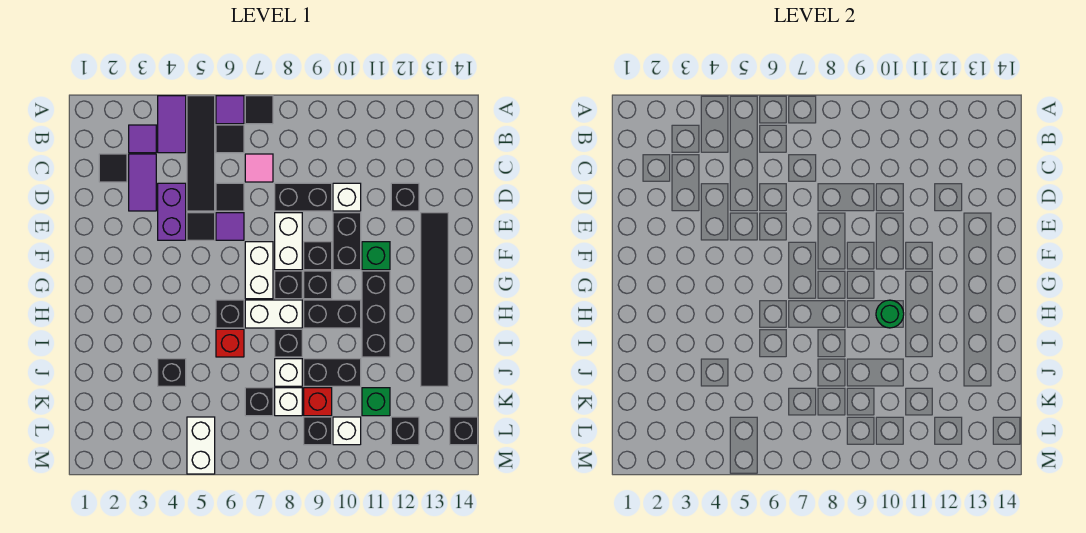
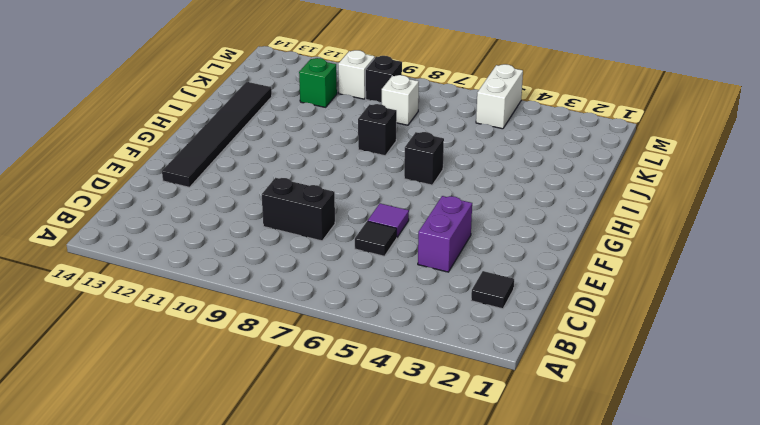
none -> purple 1x2 tile [158,96,186,153]
none -> black 1x4 tile [187,96,215,211]
none -> purple 1x1 tile [216,96,244,124]
none -> black 1x1 tile [245,96,273,124]

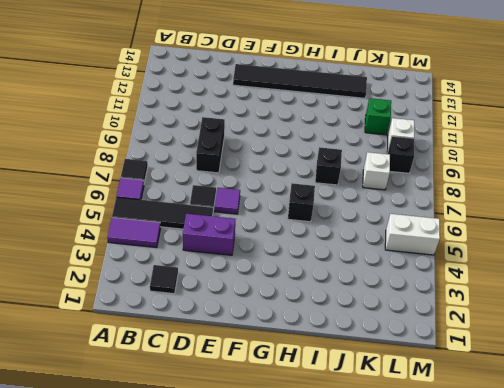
none -> purple 1x1 tile [129,125,156,153]
none -> black 1x1 tile [216,125,244,153]
none -> purple 1x2 tile [129,154,156,211]
none -> pink 1x1 tile [245,154,273,182]

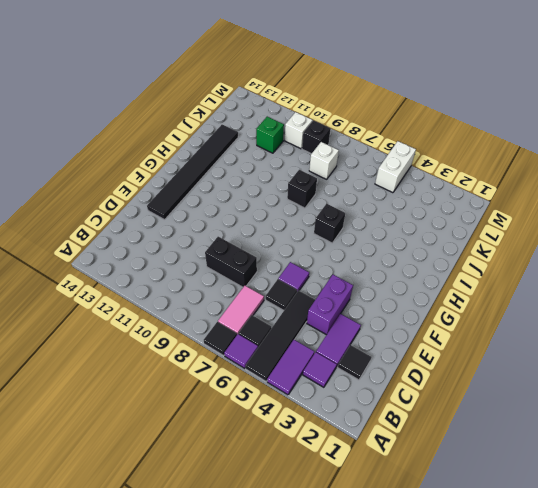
pink 1x2 tile [218,286,264,334] -> pink 1x1 tile [245,154,273,182]
none -> white 1x1 brick [333,183,361,211]
none -> black 1x1 brick [391,183,419,211]
none -> black 1x1 tile [187,213,215,240]
none -> white 1x2 brick [275,213,302,270]

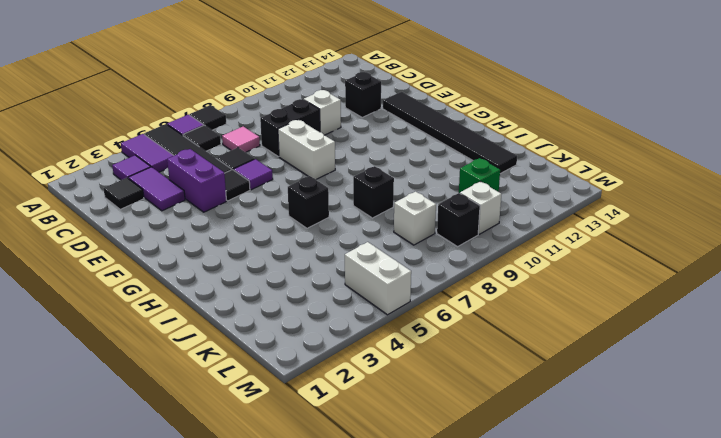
none -> black 1x2 brick [333,213,361,270]
none -> white 1x2 brick [245,242,273,299]
none -> black 1x1 brick [304,242,332,270]
none -> green 1x1 brick [362,242,390,270]

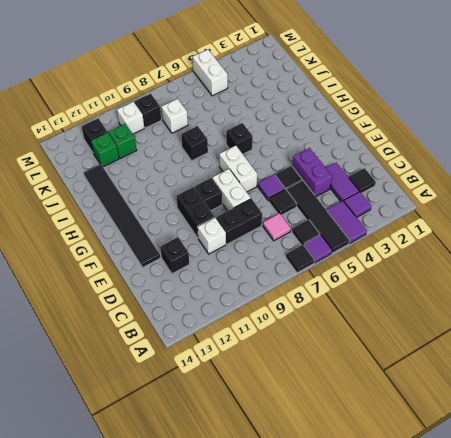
green 1x1 brick [91,132,119,167] -> green 1x1 brick moved to [362,242,390,270]
none -> black 1x1 brick [275,271,302,299]
none -> black 1x1 brick [304,271,332,299]
none -> black 1x3 brick [362,271,390,357]
none -> white 1x2 brick [245,300,302,328]

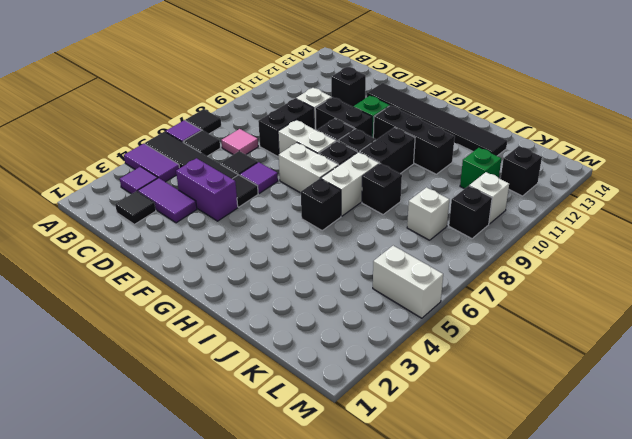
none -> red 1x1 brick [216,329,244,357]
none -> black 1x1 brick [158,359,186,386]
none -> white 1x1 brick [275,359,302,386]
none -> black 1x2 brick [304,359,361,386]

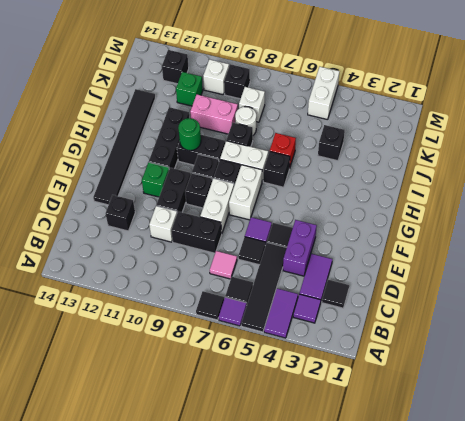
white 1x1 round brick [235,107,256,135] -> white 1x1 brick [275,359,302,386]
pink 1x2 brick [190,95,238,134] -> black 1x2 brick [304,359,361,386]
none -> black 1x1 brick [245,388,273,416]
none -> red 1x1 brick [304,388,332,416]
none -> black 1x1 brick [450,417,478,445]

